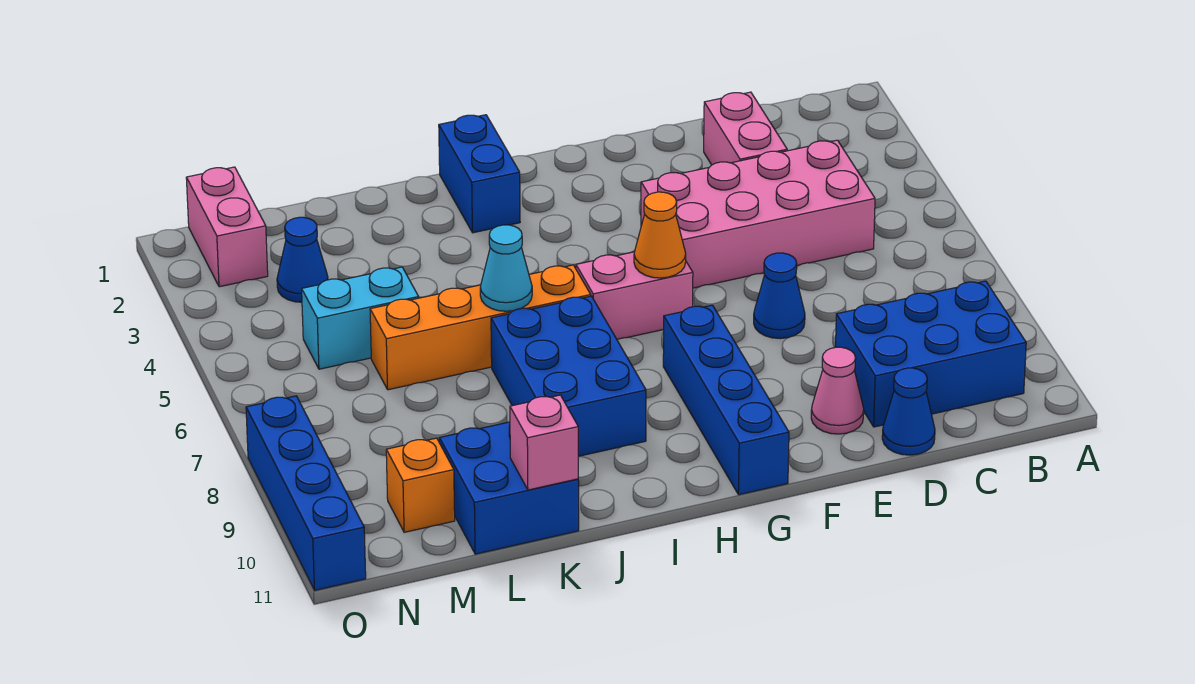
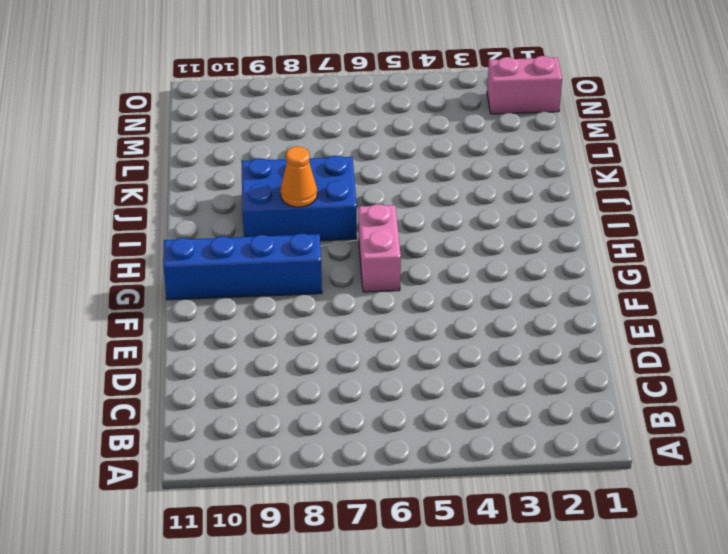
orange 1x1 cone [280,146,317,207] -> orange 1x1 cone moved to [634,192,686,278]
none -> blue 2x3 brick [836,281,1026,427]
none -> pink 2x4 brick [641,140,875,288]
none -> pink 1x2 brick [704,92,787,165]

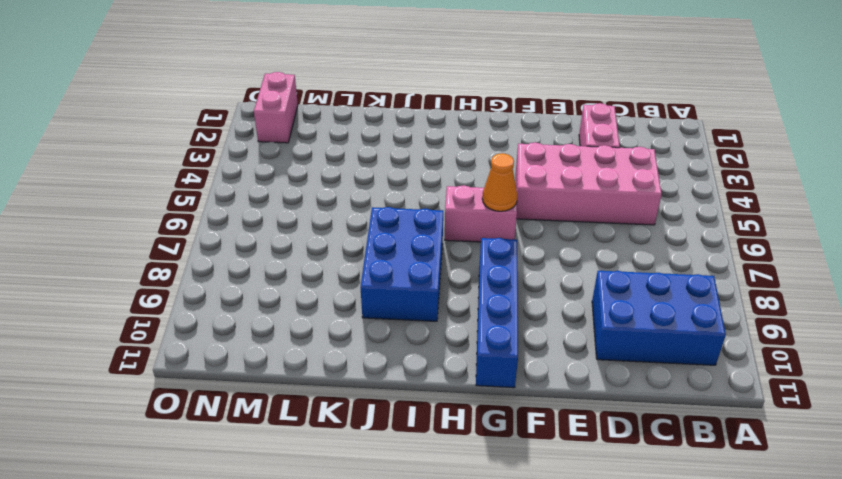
none -> blue 1x1 cone [882,368,935,455]
none -> blue 1x1 cone [754,253,805,339]
none -> pink 1x1 cone [811,347,864,434]

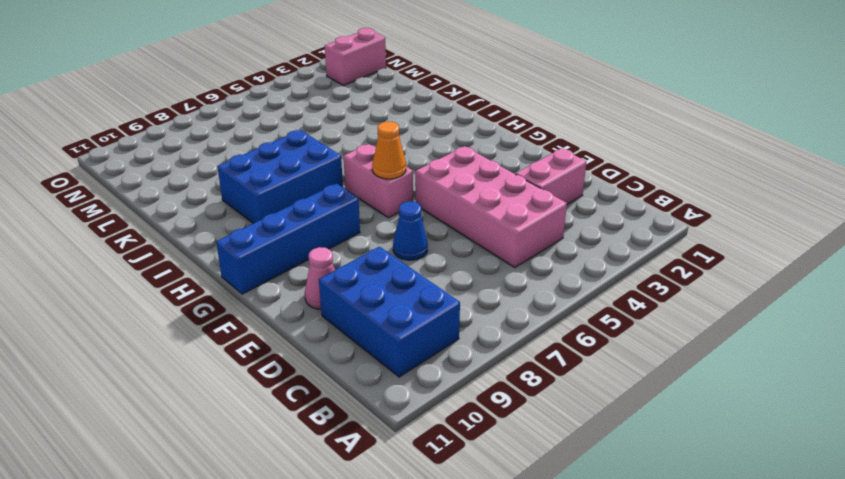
none -> blue 1x1 cone [882,368,935,455]
none -> blue 1x2 brick [439,115,520,233]
none -> orange 1x4 brick [370,265,591,390]

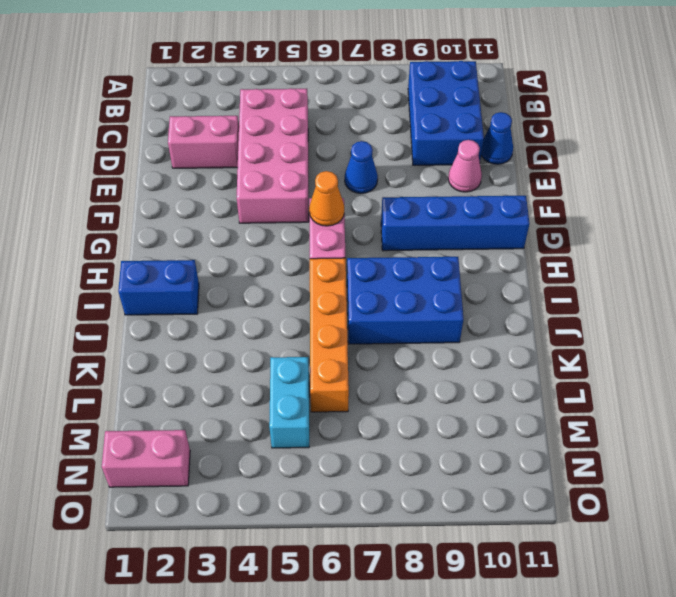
none -> blue 2x2 brick [439,422,579,554]
none -> blue 1x1 cone [277,217,328,302]
none -> orange 1x1 brick [386,438,455,532]

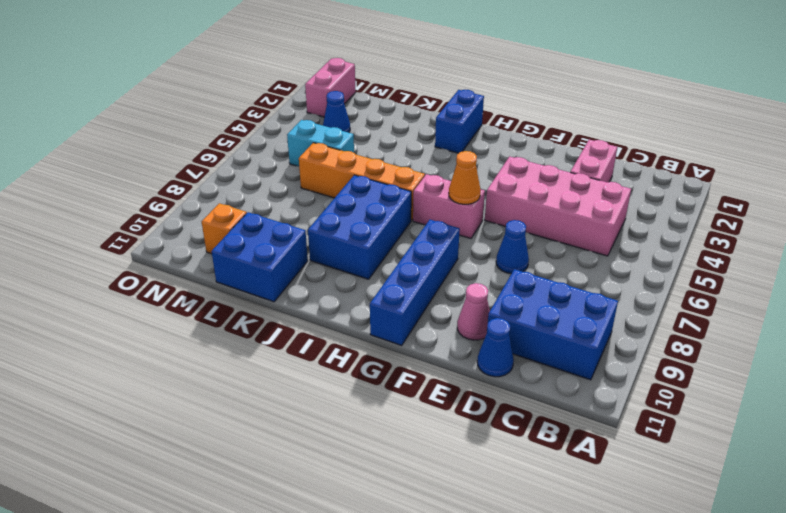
none -> blue 1x4 brick [246,396,366,590]
none -> cyan 1x1 cone [480,225,532,311]
none -> pink 1x1 brick [510,395,579,490]

